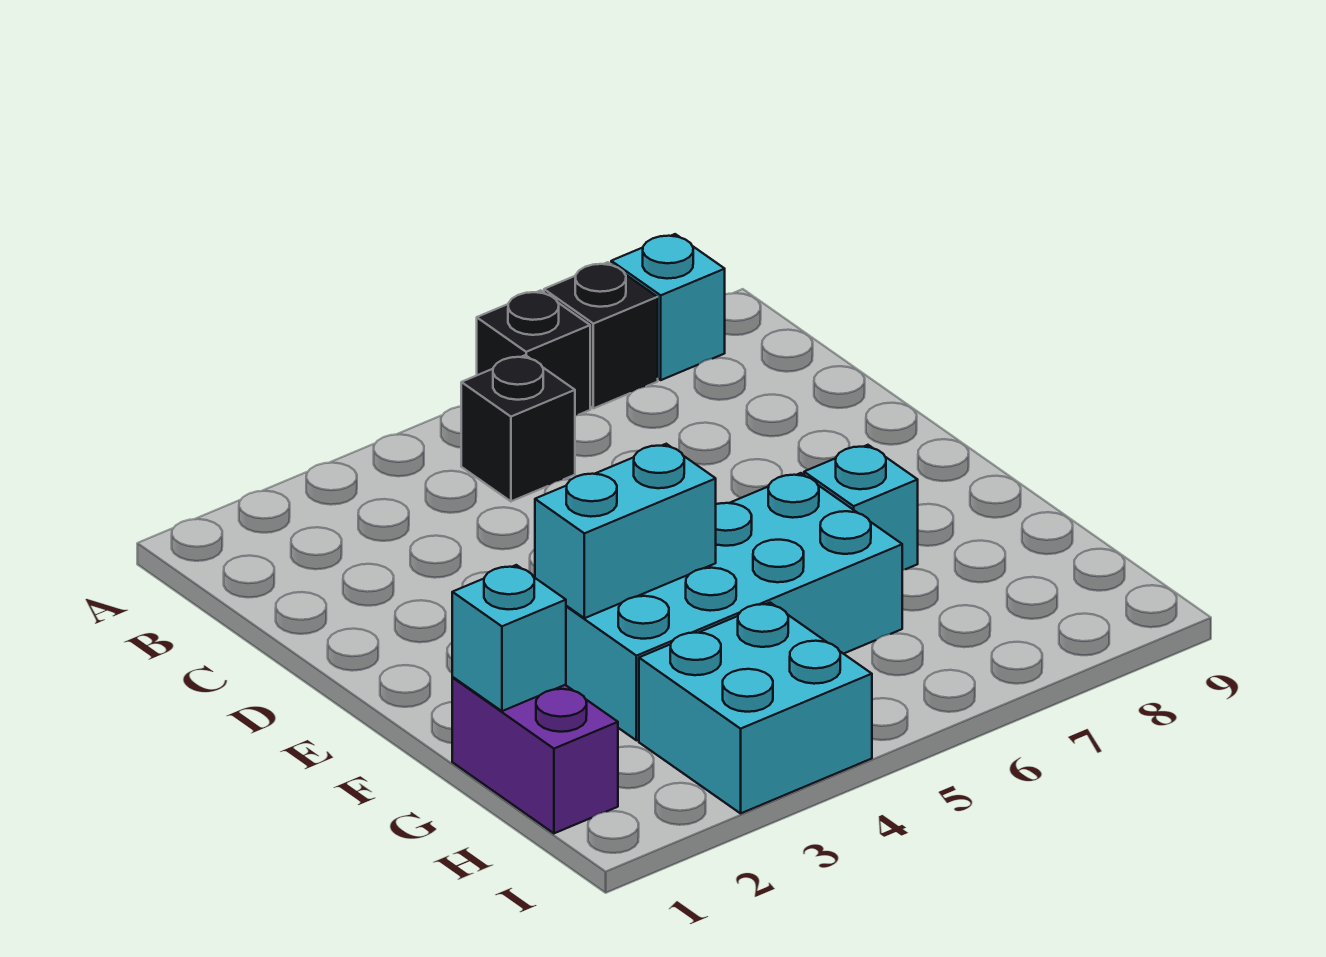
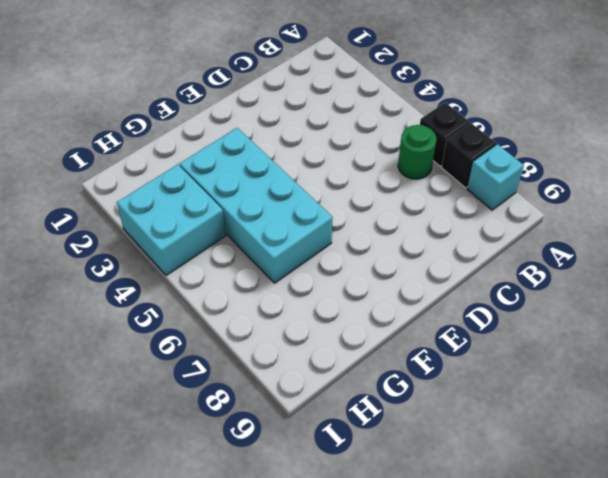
green 1x1 round brick [398,125,436,179] -> none
none -> black 1x1 brick [461,355,575,501]
none -> cyan 1x1 brick [804,445,918,570]

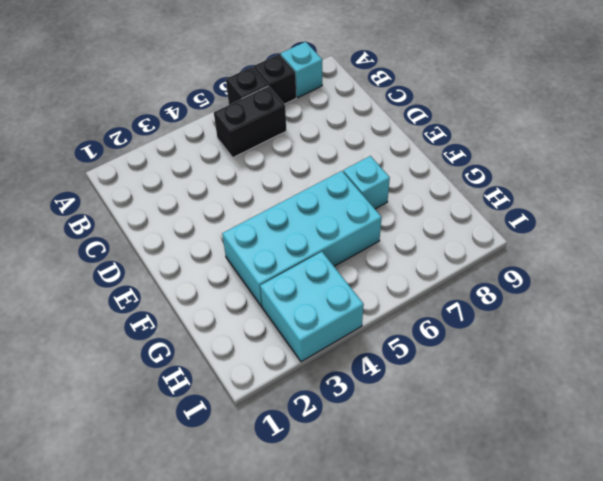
black 1x2 brick [214,86,286,157] -> black 1x1 brick [461,355,575,501]
none -> purple 1x2 brick [452,677,618,833]
none -> cyan 1x2 brick [535,444,716,618]

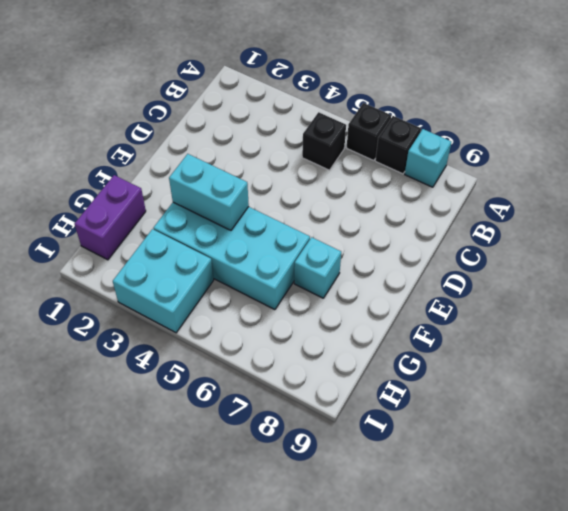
none -> cyan 1x1 brick [452,565,566,711]

